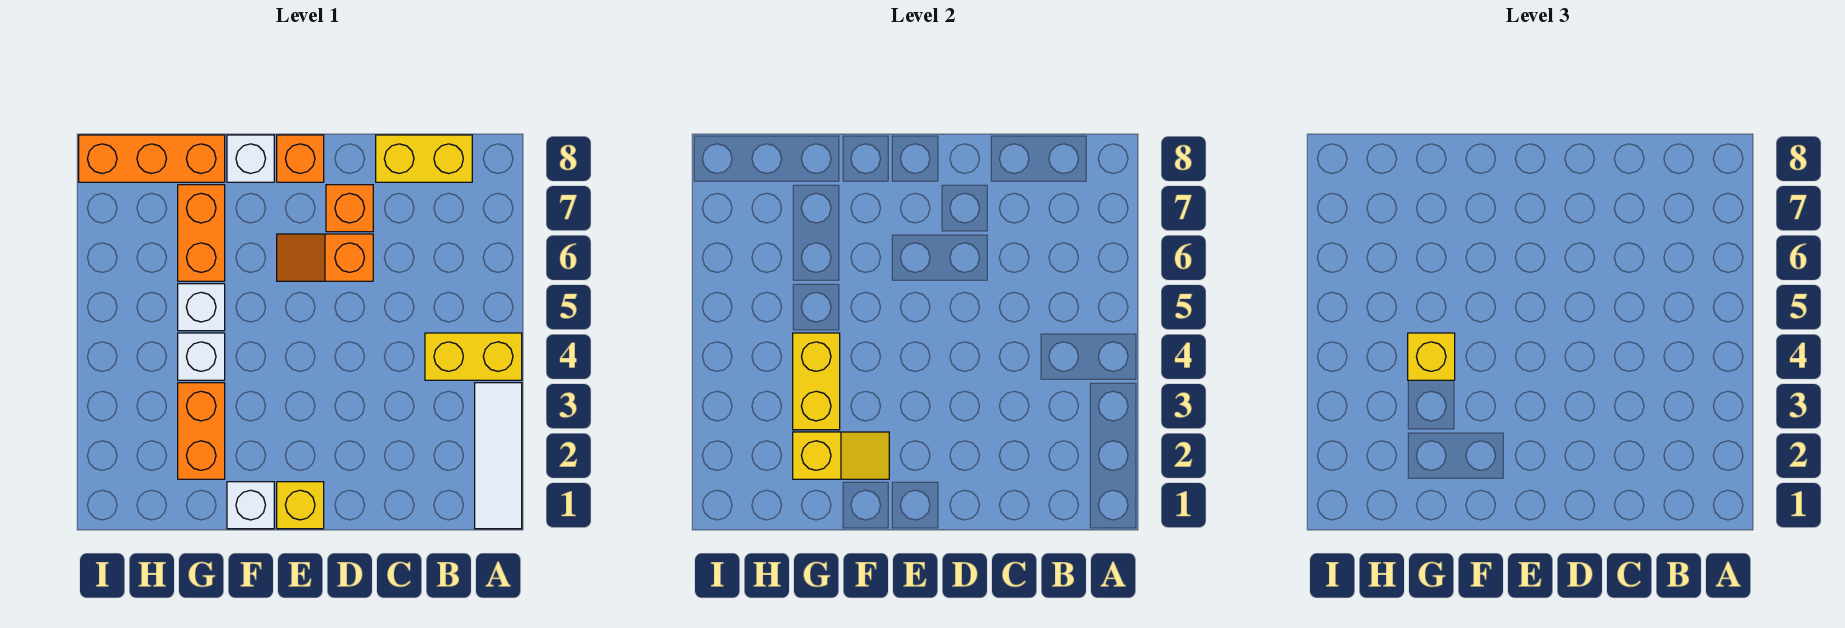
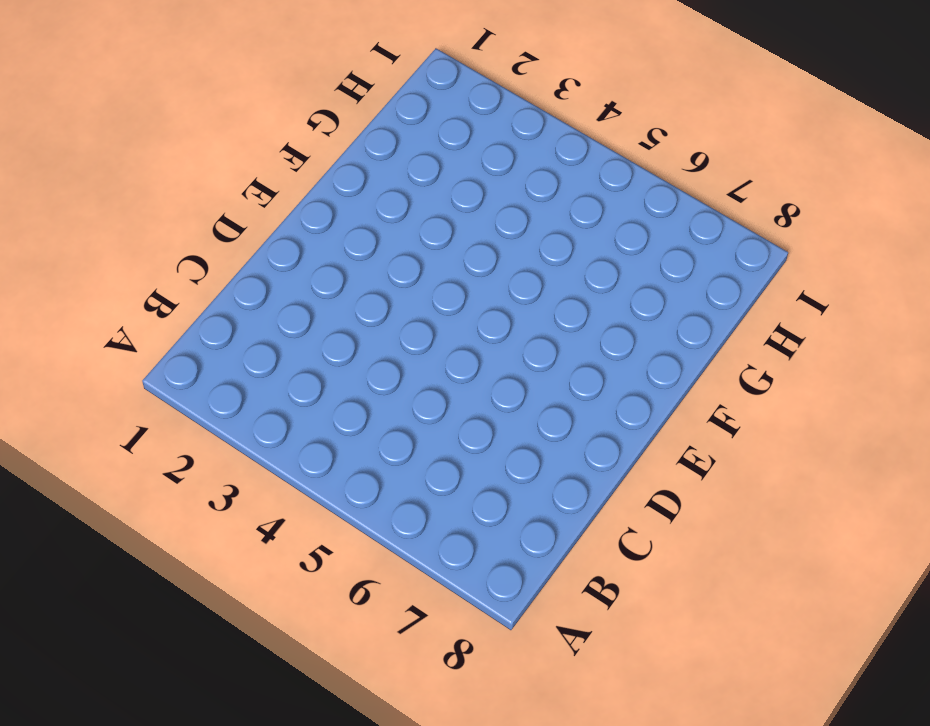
none -> white 1x3 tile [475,383,522,529]
none -> yellow 1x2 brick [425,333,522,380]
none -> yellow 1x2 brick [376,135,472,182]

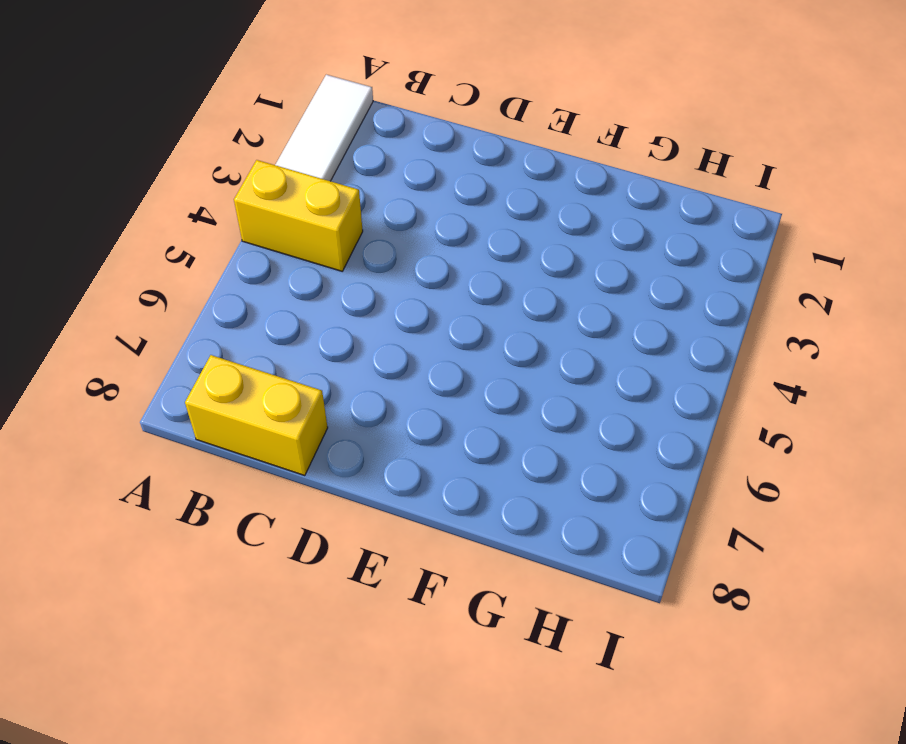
none -> orange 1x2 slope [277,234,373,281]
none -> orange 1x1 brick [326,185,373,232]
none -> yellow 1x1 brick [277,482,324,529]

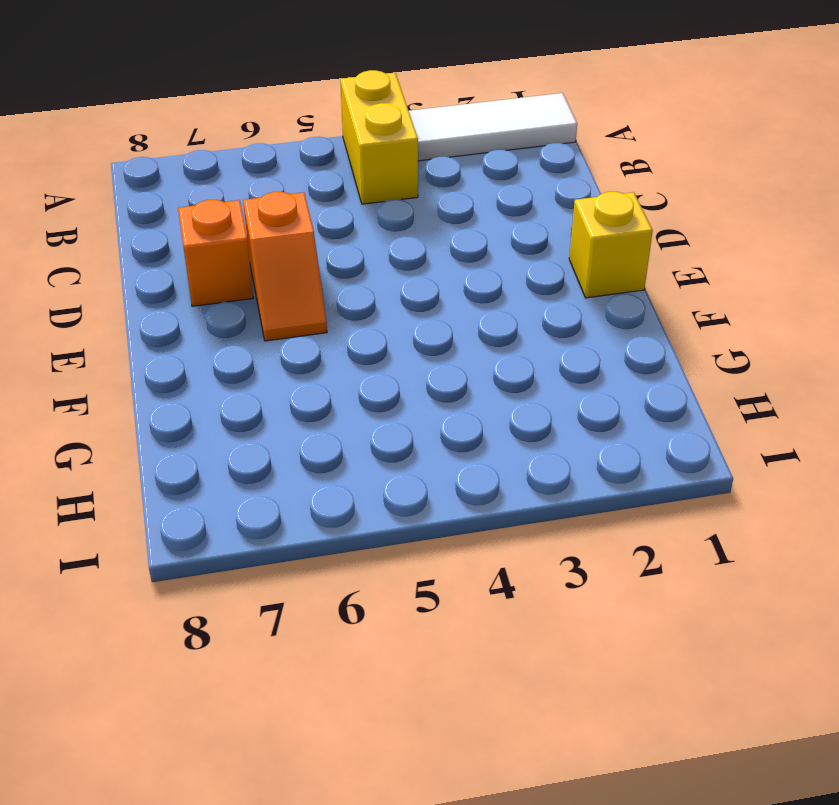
none -> yellow 1x2 brick [376,135,472,182]
none -> orange 1x1 brick [277,135,324,182]
none -> white 1x1 brick [227,482,274,529]

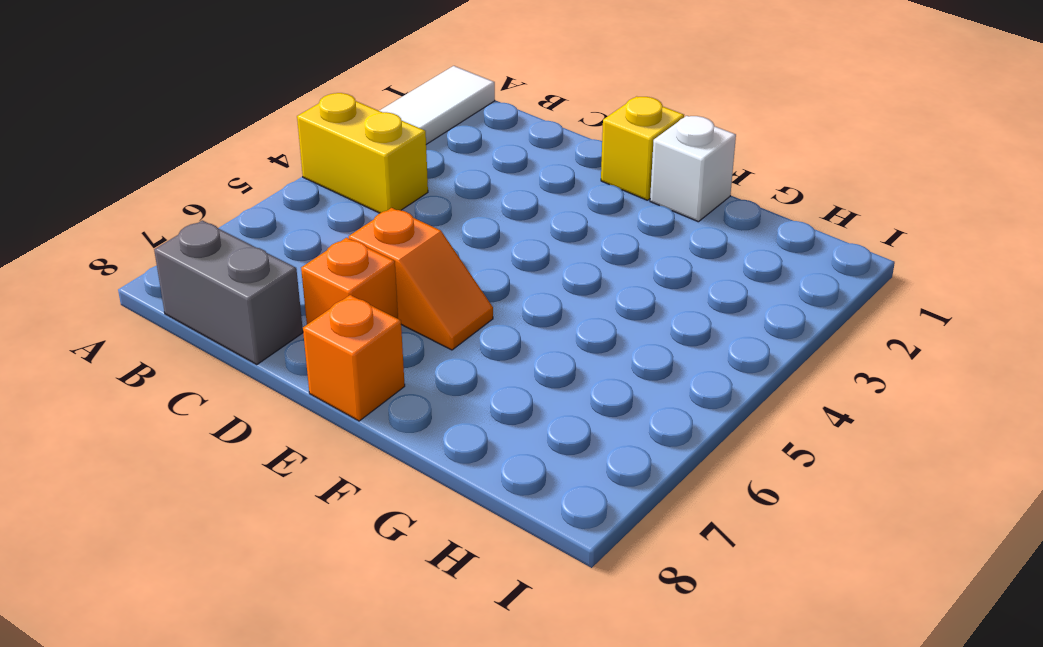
grey 1x2 brick [154,220,303,365] -> yellow 1x2 brick [376,135,472,182]
none -> white 1x1 brick [227,135,274,182]
none -> orange 1x2 brick [178,383,225,479]
none -> white 1x1 brick [178,333,225,380]

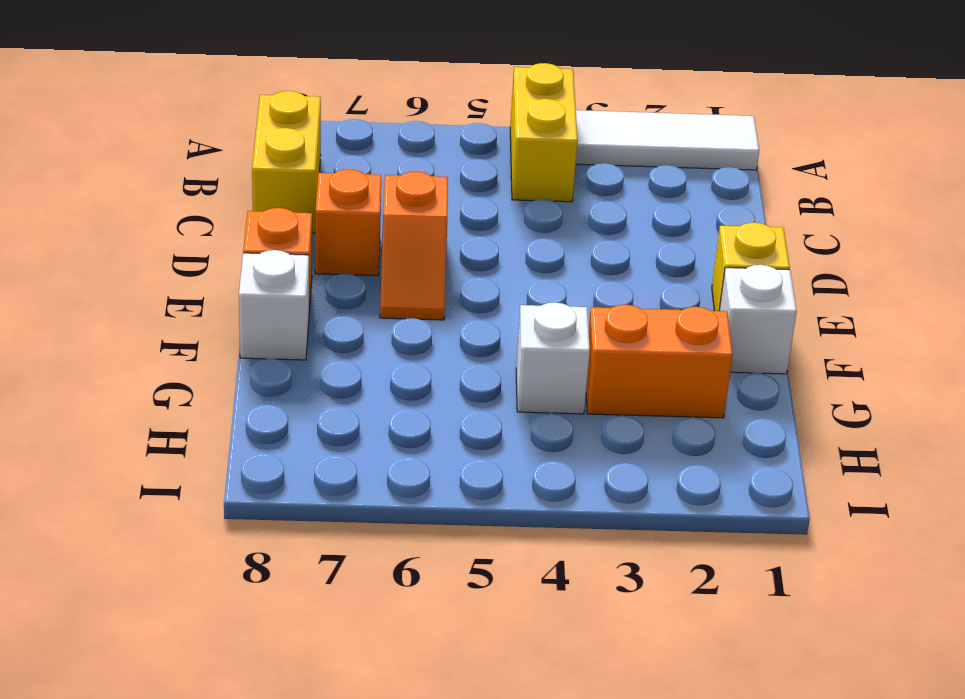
none -> white 1x1 brick [178,284,225,331]
none -> orange 1x2 brick [178,185,225,281]
none -> orange 1x3 brick [79,135,225,182]

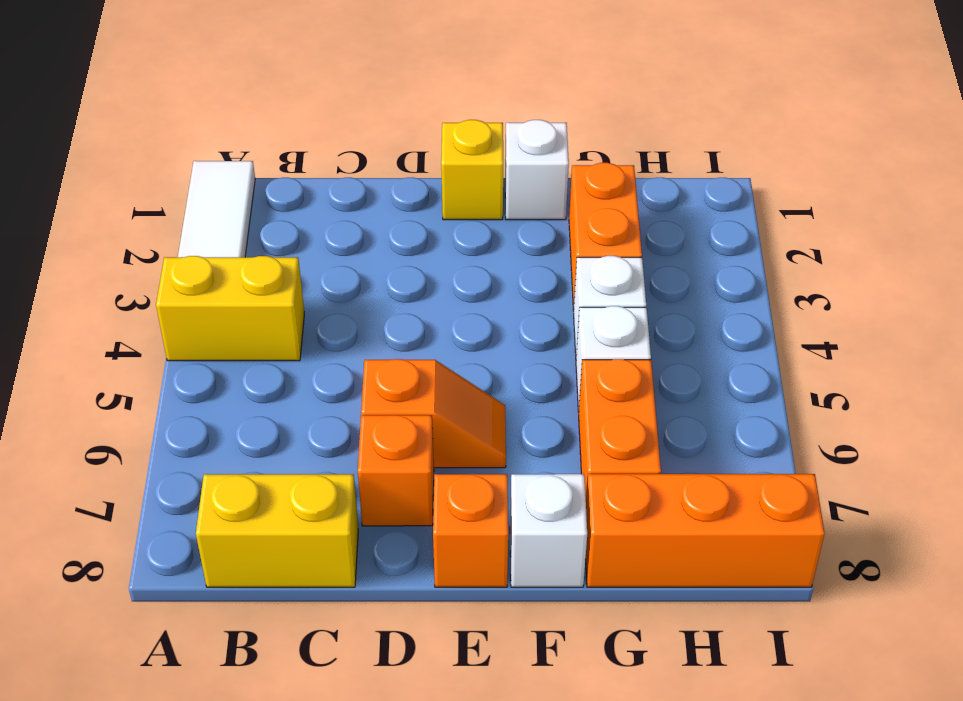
none -> yellow 1x2 slope [793,432,889,479]
none -> yellow 1x2 brick [793,333,840,430]
none -> yellow 1x1 brick [1408,333,1455,380]

